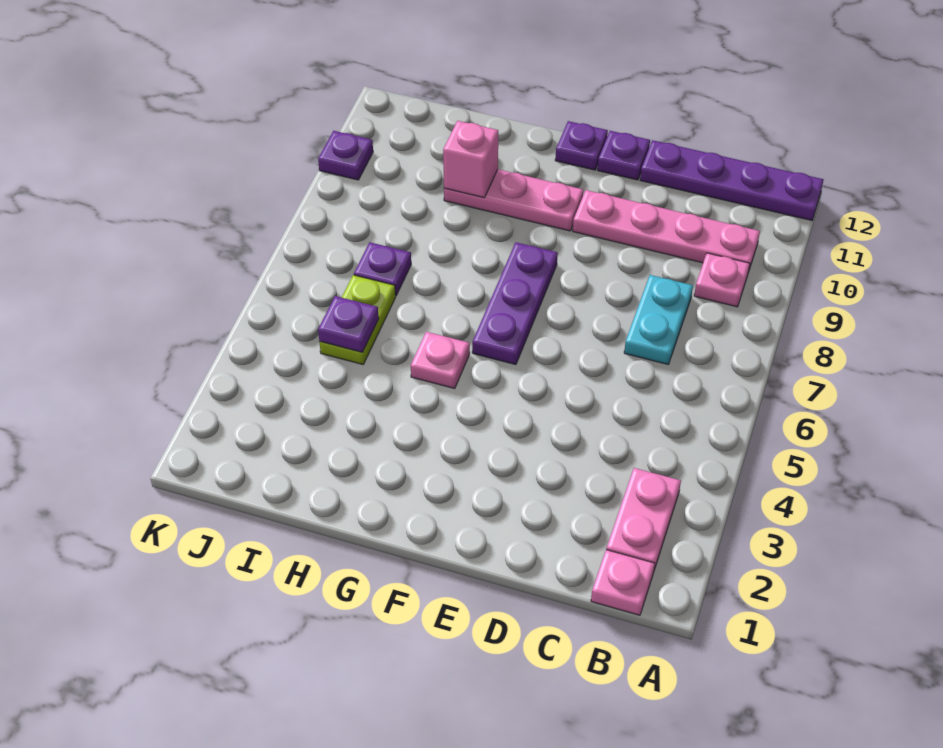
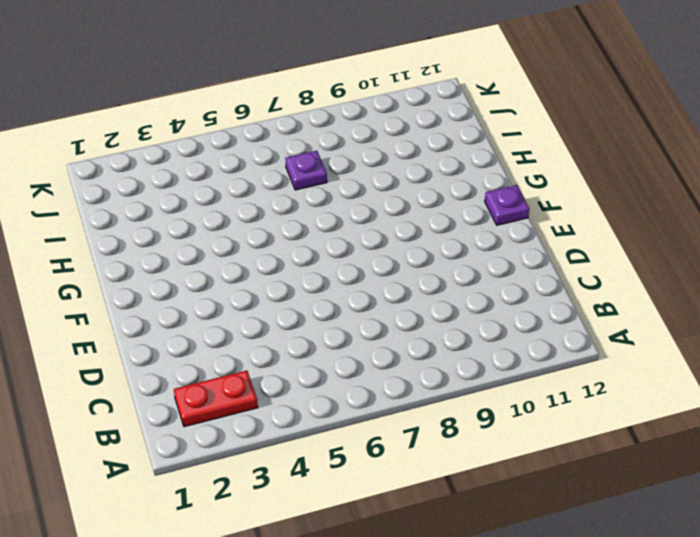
red 1x2 plate [174,371,258,427] -> pink 1x2 plate [606,468,681,570]
none -> purple 1x4 plate [640,140,824,220]
none -> pink 1x1 plate [591,550,655,615]
none -> pink 1x1 plate [694,253,750,307]

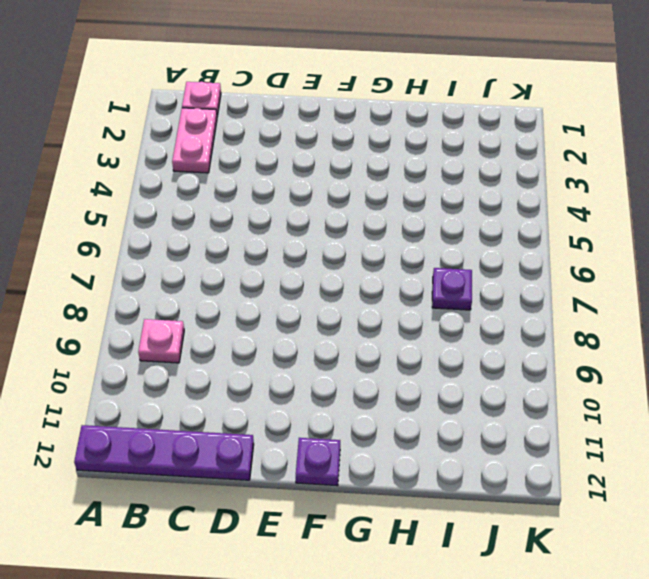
none -> pink 1x4 plate [573,190,760,272]
none -> cyan 1x2 plate [624,275,693,364]
none -> purple 1x1 plate [598,131,650,180]

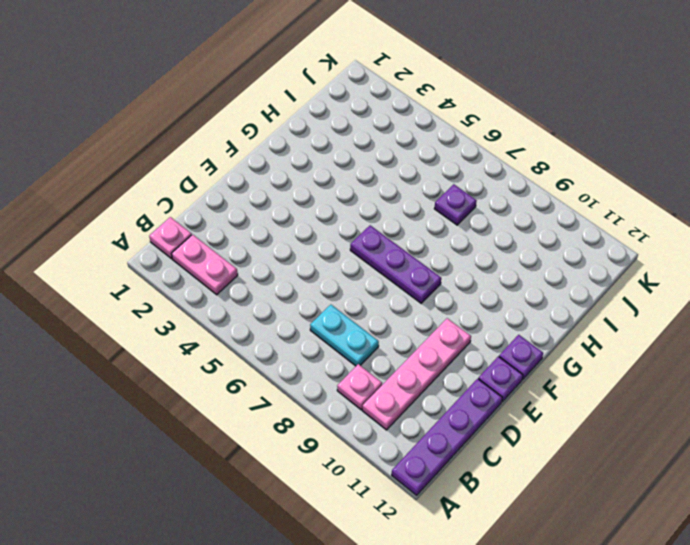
none -> pink 1x3 plate [444,169,583,231]
none -> pink 1x1 plate [411,332,470,389]
none -> lime 1x2 plate [320,275,396,364]

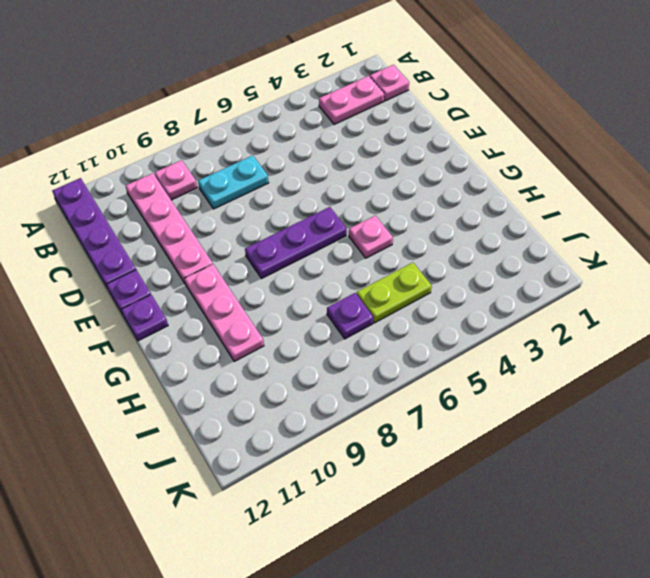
none -> purple 1x1 plate [318,131,373,180]
none -> pink 1x1 brick [443,121,498,198]
none -> purple 1x1 plate [318,296,379,352]

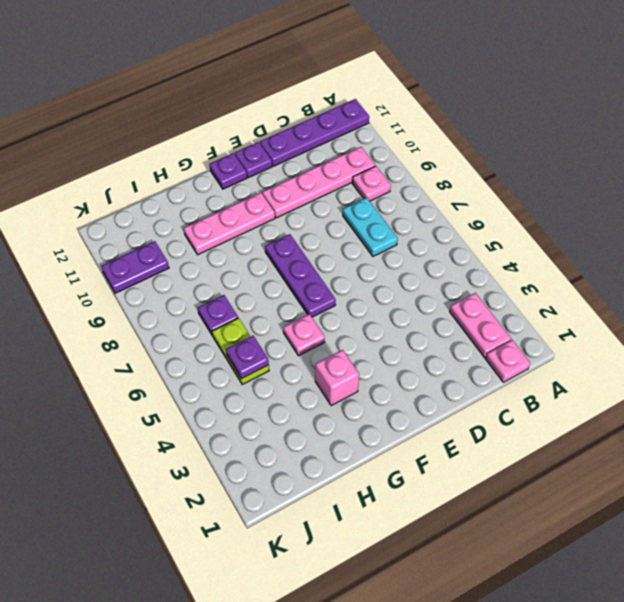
pink 1x1 brick [315,350,359,406] -> pink 1x1 brick moved to [443,121,498,198]
purple 1x2 plate [101,241,169,293] -> purple 1x1 plate [318,131,373,180]

